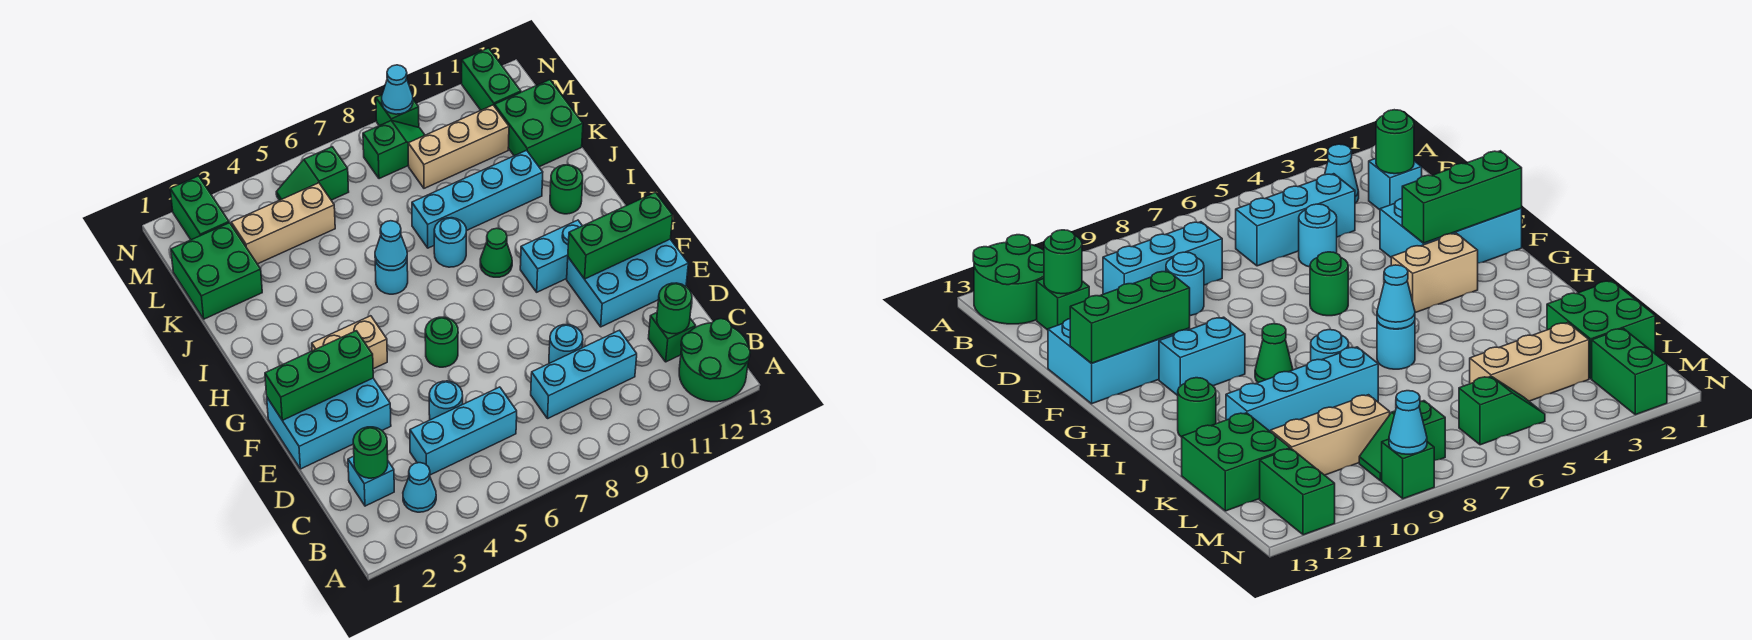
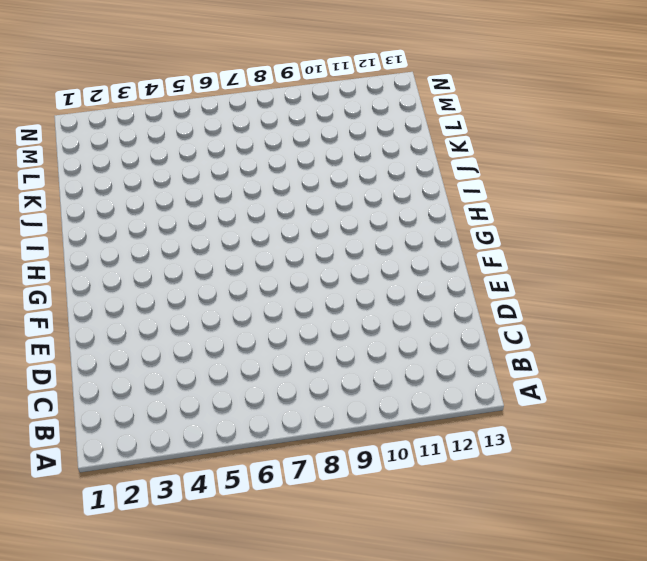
none -> green 2x2 round brick [679,319,750,402]
none -> cyan 1x1 cone [403,463,436,512]
none -> cyan 1x1 brick [348,456,394,506]
none -> cyan 1x3 brick [410,387,517,475]

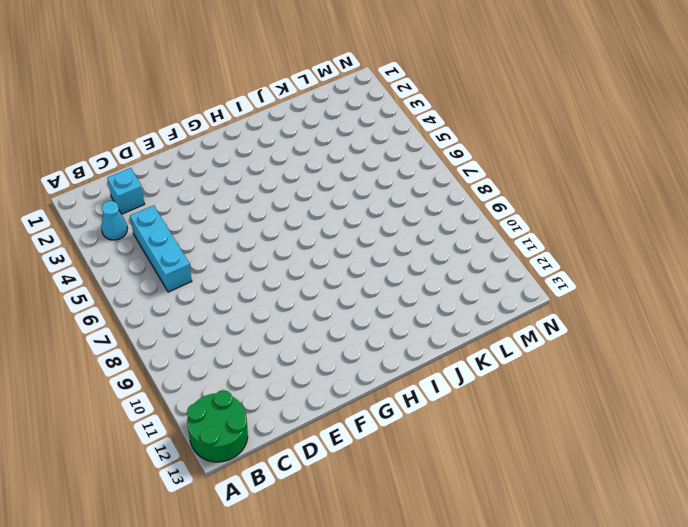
none -> cyan 1x3 brick [531,330,637,419]
none -> green 1x1 brick [648,313,696,362]
none -> cyan 1x1 round brick [429,381,463,420]
none -> cyan 1x1 round brick [549,325,583,363]

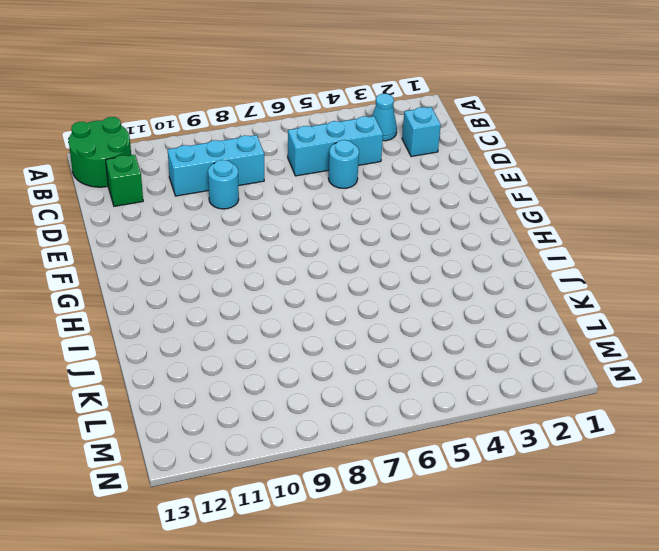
none -> cyan 2x3 brick [267,378,391,469]
none -> cyan 2x3 brick [567,239,688,327]
none -> green 1x1 round brick [425,317,458,367]
none -> tan 1x2 brick [312,316,387,369]

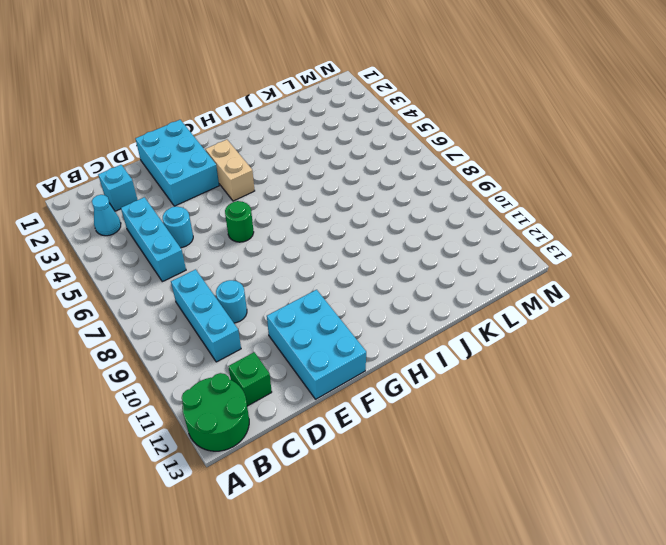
none -> cyan 1x2 brick [520,220,582,292]
none -> green 1x1 cone [480,228,512,277]
none -> cyan 1x1 round brick [375,261,408,294]
none -> cyan 1x1 round brick [434,218,466,267]

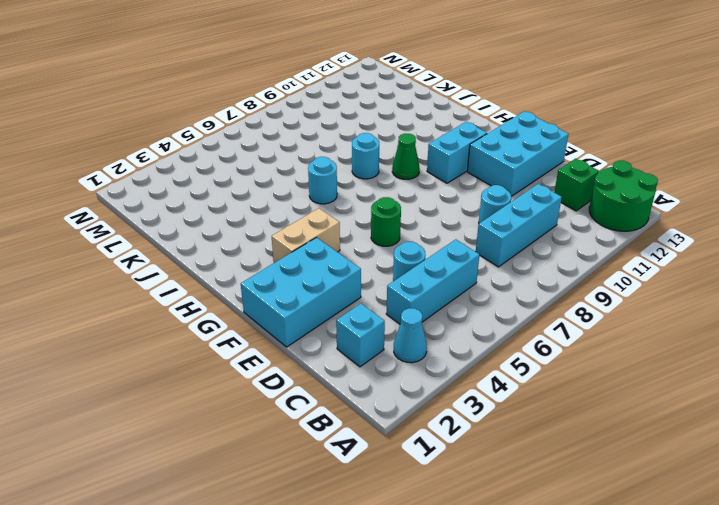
none -> green 1x1 round brick [550,165,583,214]
none -> cyan 1x4 brick [412,150,543,248]
none -> green 2x2 brick [171,223,262,319]
none -> green 2x2 brick [495,80,583,167]

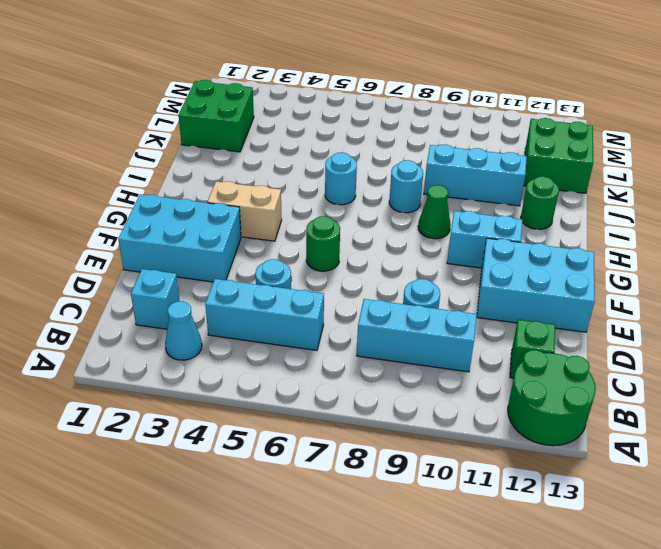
cyan 1x3 brick [424,144,527,206] -> cyan 1x4 brick [412,150,543,248]
none -> tan 1x3 brick [231,183,335,264]
none -> tan 1x3 brick [408,105,509,188]
none -> green 1x2 brick [170,176,229,240]
none -> green 1x2 slope [276,147,349,200]

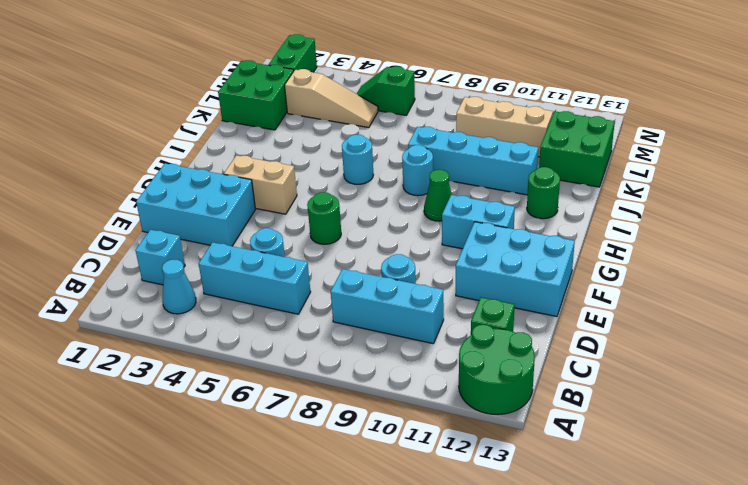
tan 1x3 slope [285,69,378,128] -> tan 1x3 brick [231,183,335,264]
none -> green 1x2 slope [363,121,425,179]
none -> green 1x2 brick [462,48,521,110]
none -> green 1x1 brick [376,95,419,127]
none -> green 1x1 round brick [353,427,388,478]

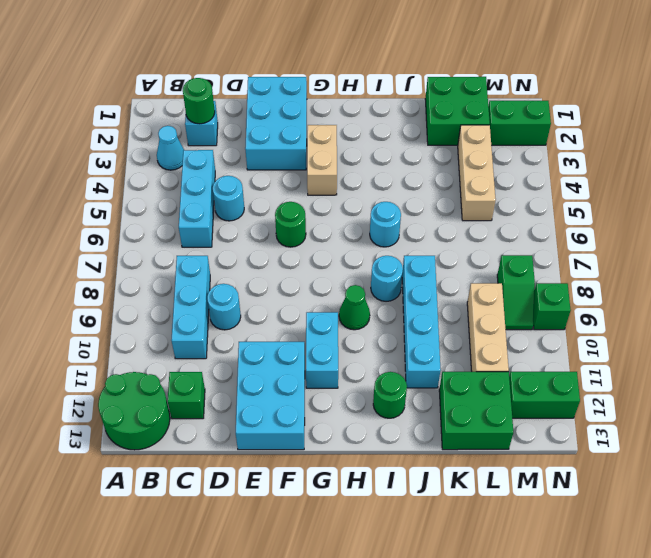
none -> green 1x2 slope [276,147,349,200]
none -> green 1x1 round brick [657,283,692,334]
none -> green 1x3 brick [265,331,373,420]
none -> green 1x3 brick [568,192,673,279]

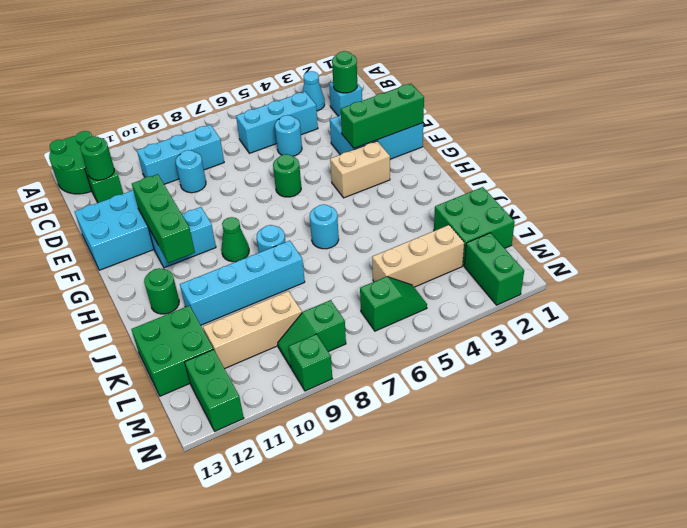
green 1x3 brick [132,174,195,263] -> green 1x3 brick turned to [568,192,673,279]
none -> cyan 1x1 cone [375,221,407,270]
none -> cyan 1x1 cone [382,65,413,114]

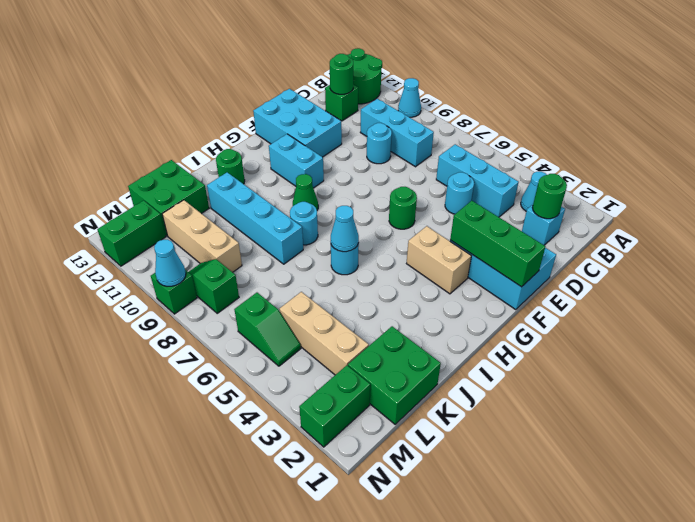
cyan 1x1 cone [398,78,421,117] -> none
none -> green 1x3 brick [568,192,673,279]

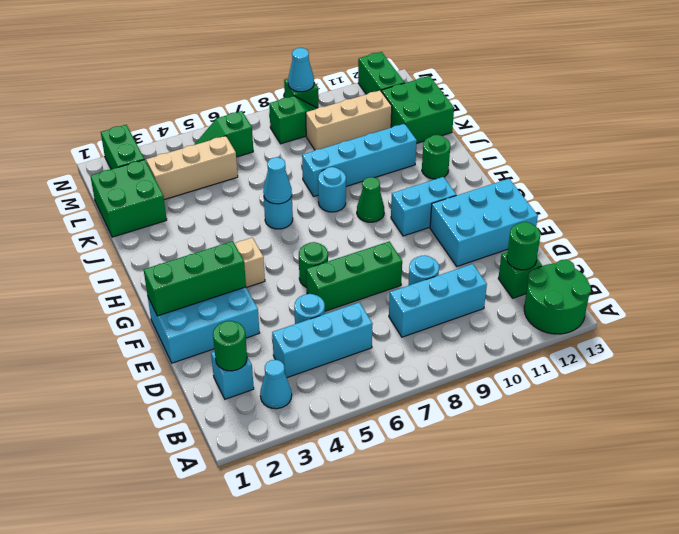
green 1x3 brick [306,241,402,311] -> green 1x3 brick moved to [568,192,673,279]

